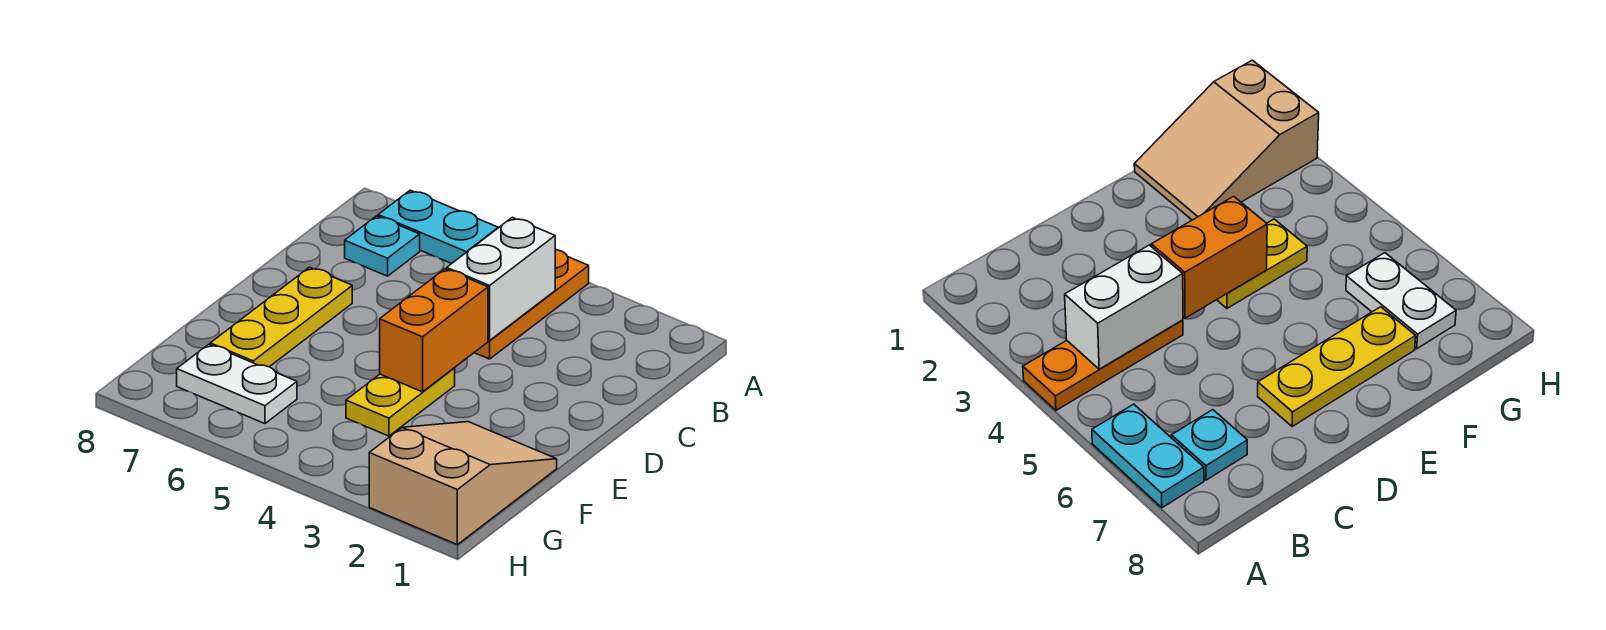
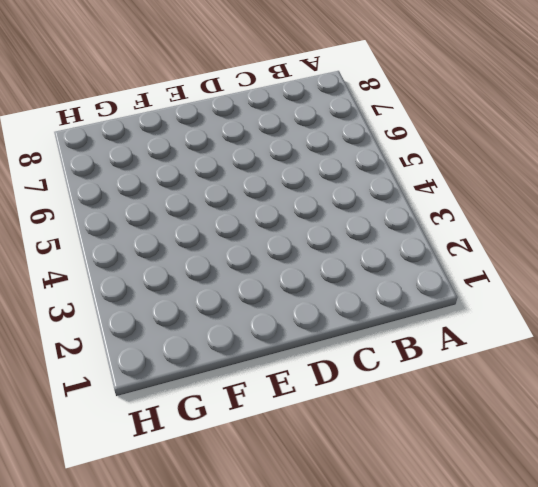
none -> orange 1x3 plate [474,250,589,359]
none -> cyan 1x2 plate [378,190,498,264]

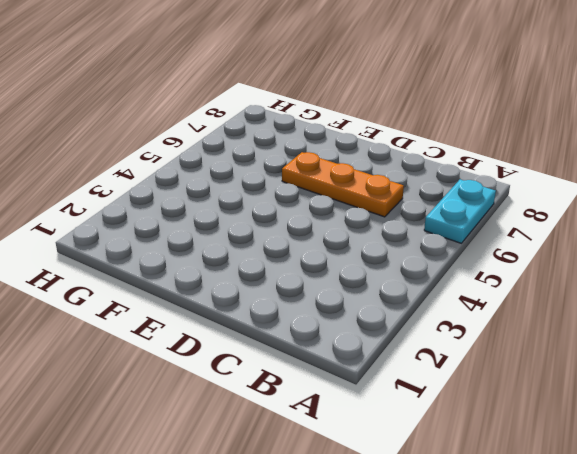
orange 1x3 plate [282,152,404,217] -> orange 1x3 plate moved to [474,250,589,359]
none -> cyan 1x1 plate [345,216,420,276]
none -> yellow 1x3 plate [210,267,352,367]

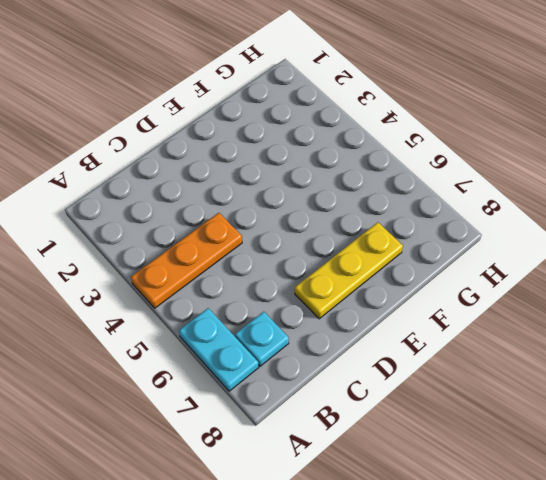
none -> yellow 1x2 plate [346,368,455,436]
none -> tan 2x3 slope [369,422,557,545]

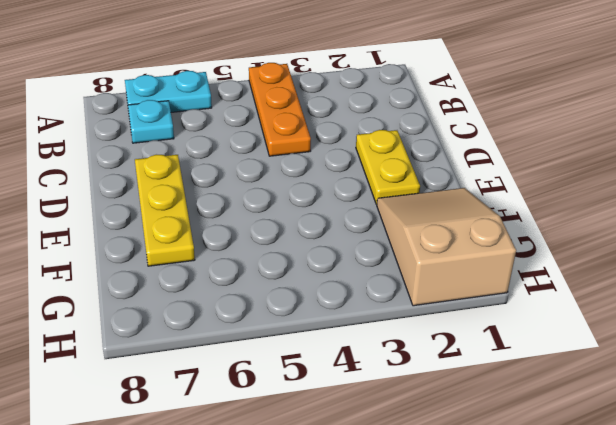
yellow 1x2 plate [356,130,420,204] -> yellow 1x2 plate moved to [346,368,455,436]
none -> white 1x2 plate [177,344,297,424]
none -> white 1x2 brick [447,218,555,340]

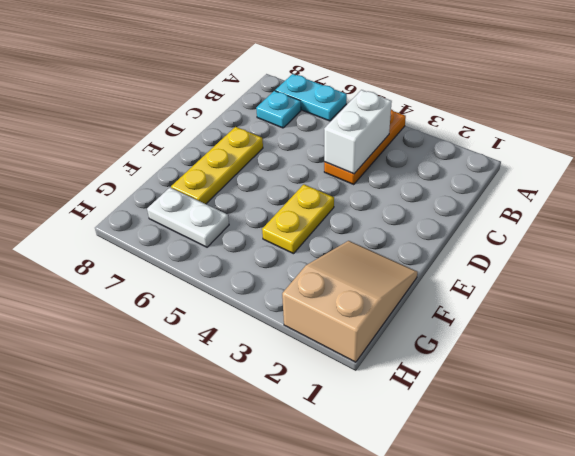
none -> orange 1x2 brick [380,269,488,392]

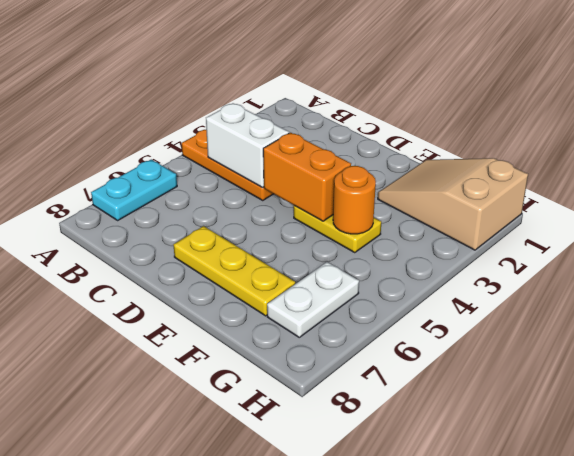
orange 1x1 round brick [333,166,376,234] -> none
none -> cyan 1x1 plate [345,216,420,276]

